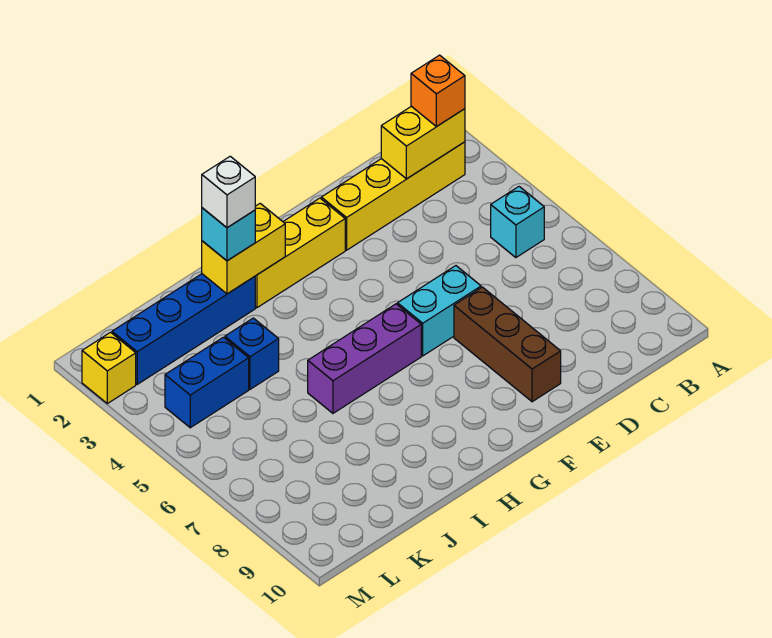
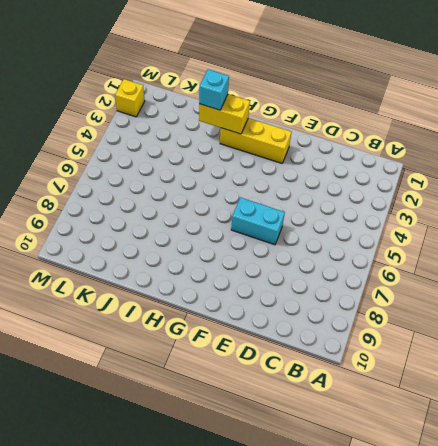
none -> yellow 1x4 brick [321,142,465,250]
none -> cyan 1x1 brick [491,187,544,258]
none -> brown 1x3 brick [454,287,561,402]

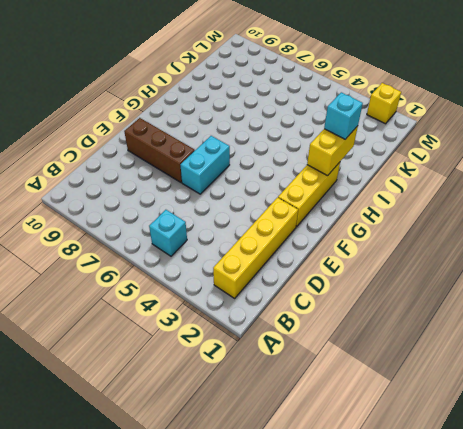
none -> purple 1x3 brick [308,304,421,413]
none -> blue 1x4 brick [112,274,255,384]
none -> blue 1x1 brick [225,318,279,389]

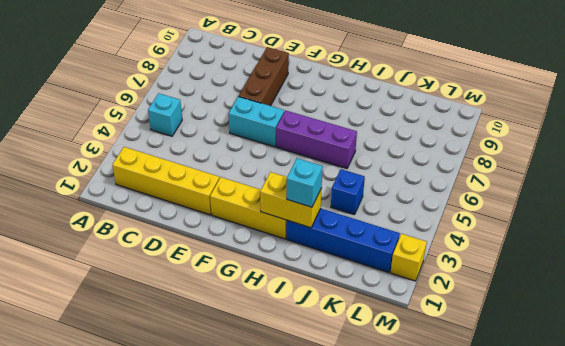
none -> blue 1x2 brick [165,337,249,428]
none -> yellow 1x2 brick [381,106,465,179]
none -> orange 1x1 brick [411,55,465,127]

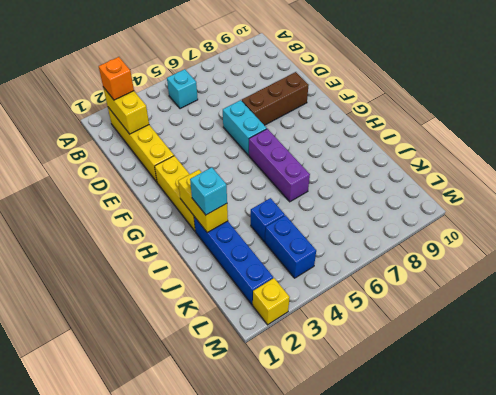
none -> white 1x1 brick [202,156,255,228]

